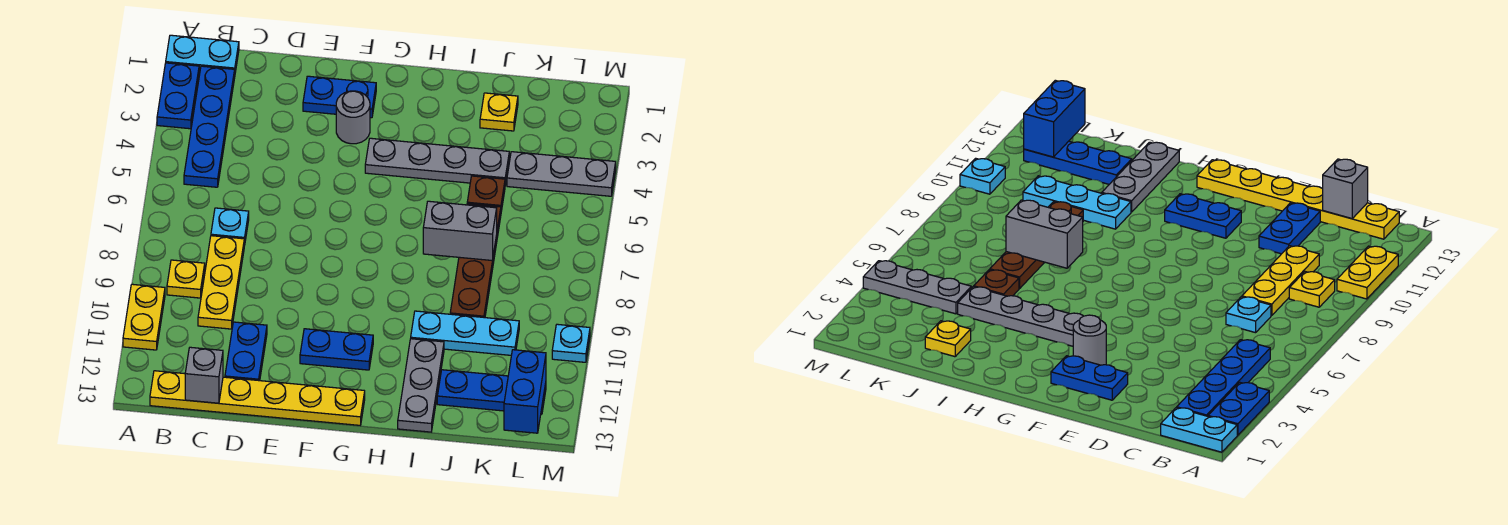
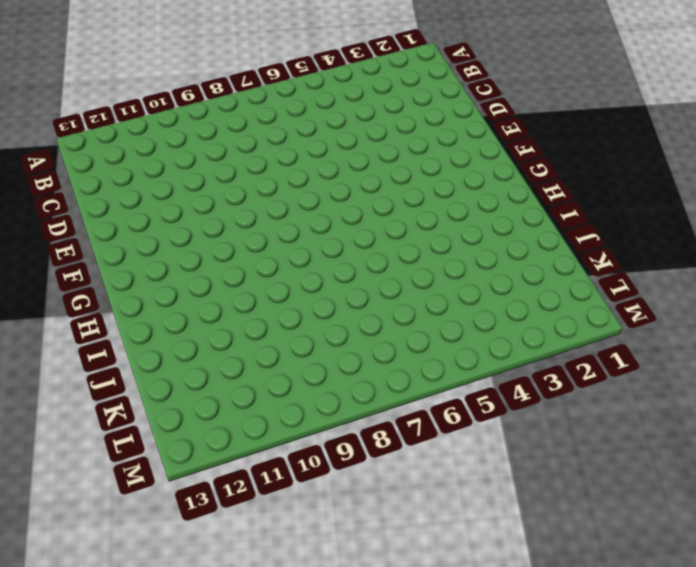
none -> cyan 1x2 plate [166,35,239,73]
none -> blue 1x2 plate [157,63,199,129]
none -> yellow 1x2 plate [123,284,165,350]

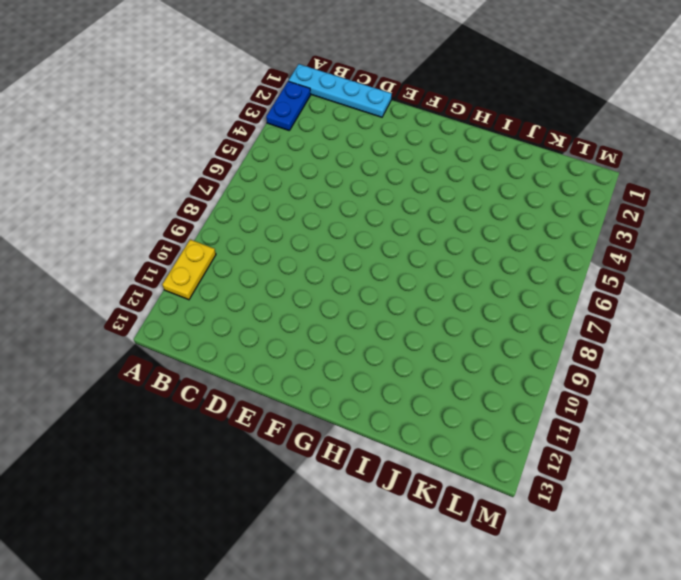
cyan 1x4 plate [289,64,392,117] -> cyan 1x2 plate [166,35,239,73]
none -> blue 1x4 plate [184,66,235,187]
none -> yellow 1x1 plate [167,260,205,298]
none -> yellow 1x6 plate [150,371,365,425]

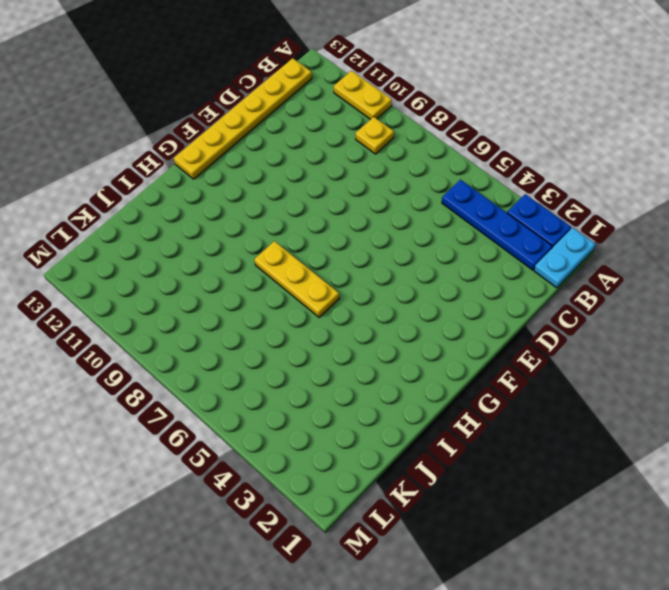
yellow 1x3 plate [254,241,339,317] -> yellow 1x3 plate moved to [198,236,244,329]
none -> cyan 1x1 plate [211,208,249,246]
none -> blue 1x2 plate [225,322,267,381]
none -> blue 1x2 plate [303,76,376,118]

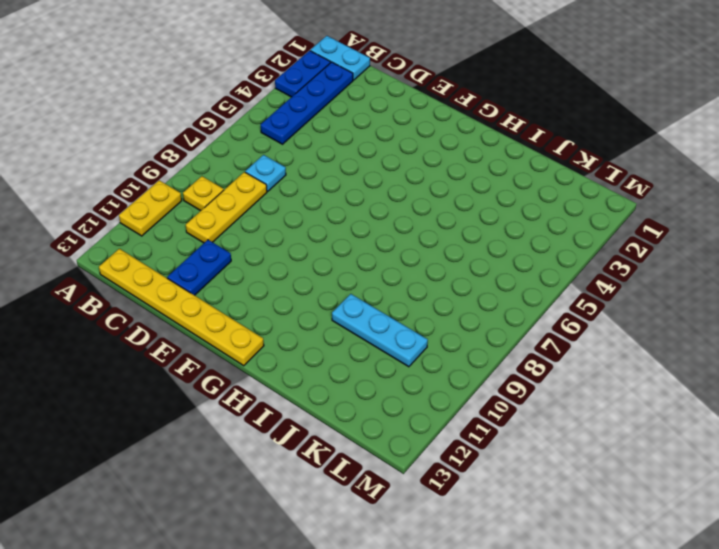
none -> blue 1x2 plate [303,76,376,118]
none -> grey 1x1 round brick [336,91,370,144]
none -> blue 1x2 plate [300,329,373,370]

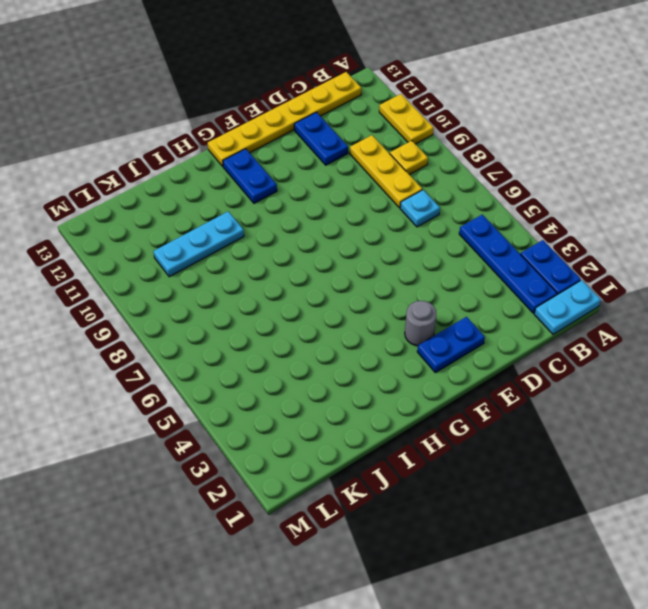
blue 1x2 plate [223,149,277,203] -> blue 1x2 plate turned to [300,329,373,370]
none -> grey 1x4 plate [365,138,509,185]
none -> grey 1x3 plate [398,339,444,432]
none -> yellow 1x1 plate [480,93,518,131]

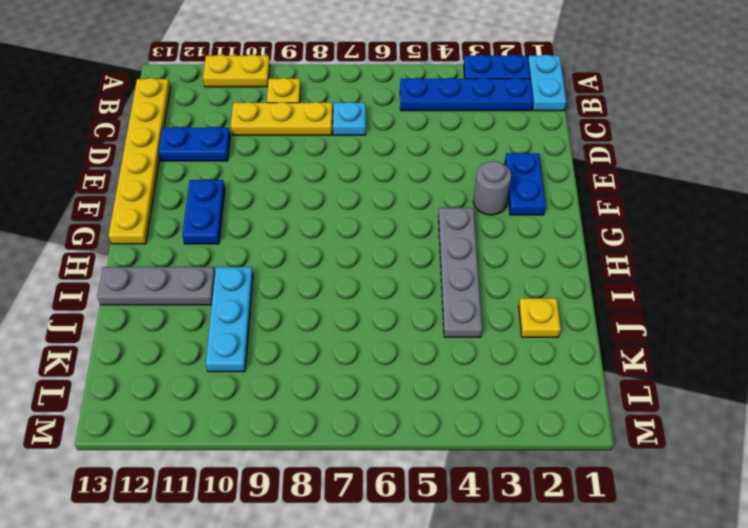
none -> brown 1x1 plate [467,176,505,211]
none -> brown 1x4 plate [450,204,501,318]
none -> blue 1x3 plate [437,370,546,414]

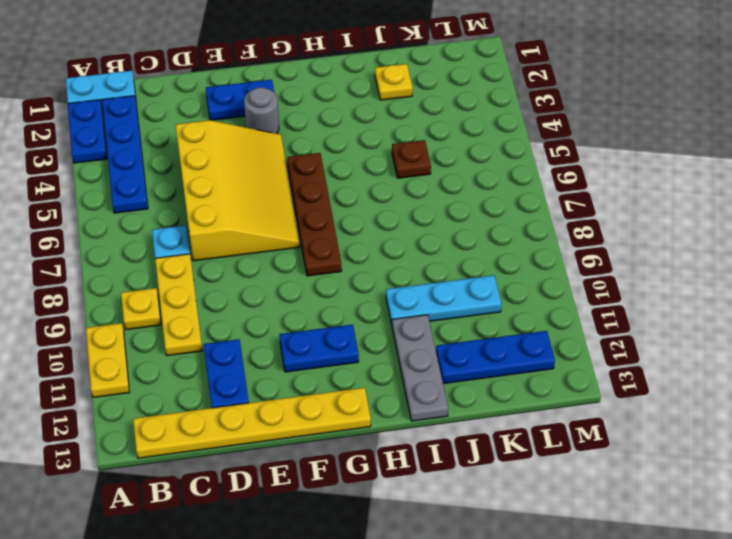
yellow 3x4 slope [176,120,300,261] -> none
brown 1x4 plate [287,153,342,276] -> brown 1x4 plate moved to [450,204,501,318]
none -> grey 1x4 plate [365,138,509,185]
none -> grey 1x3 plate [507,152,616,196]
none -> cyan 1x1 plate [552,324,590,362]

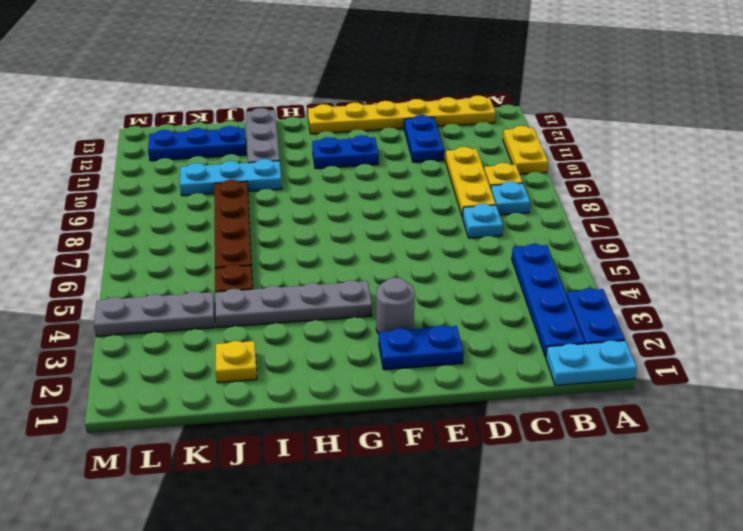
cyan 1x1 plate [491,182,530,215] -> cyan 1x1 plate moved to [552,324,590,362]
none -> grey 1x1 brick [185,347,223,403]
none -> grey 1x2 brick [423,201,497,261]
none -> blue 1x2 brick [504,350,546,433]

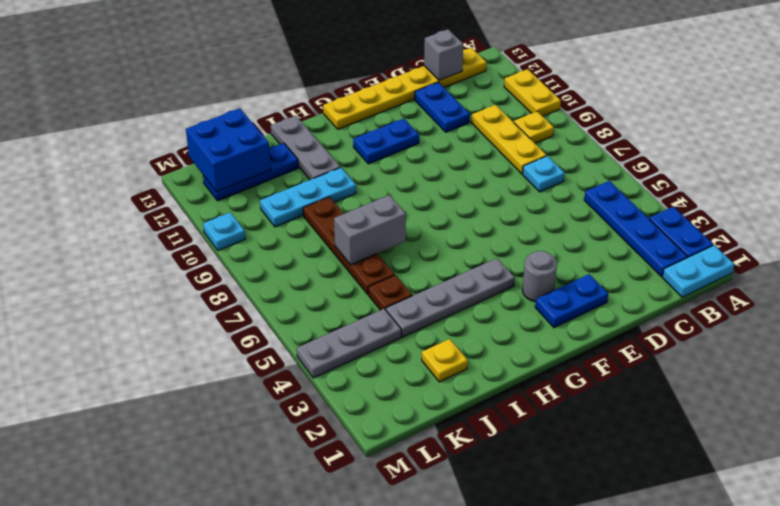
blue 2x2 brick [186,108,271,192] -> blue 1x2 brick [504,350,546,433]

